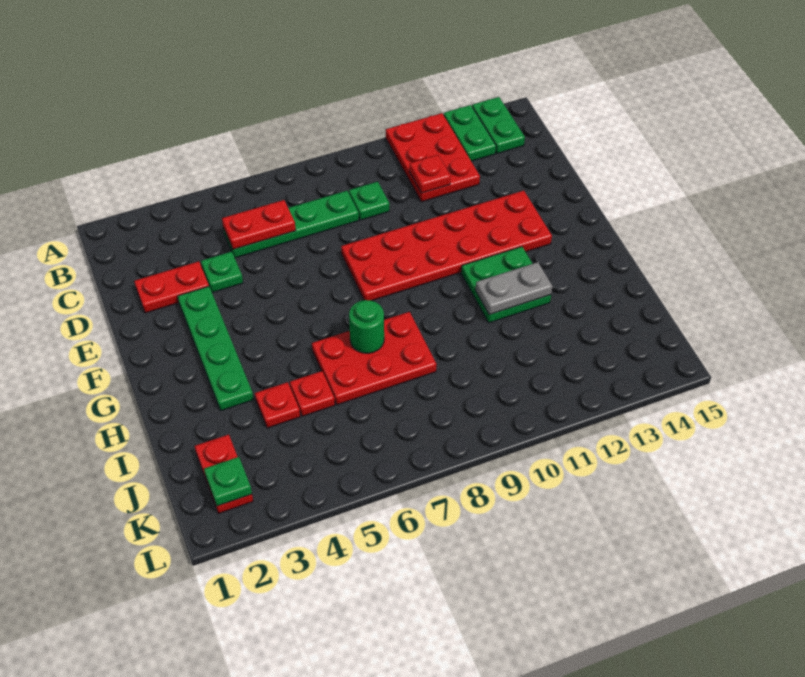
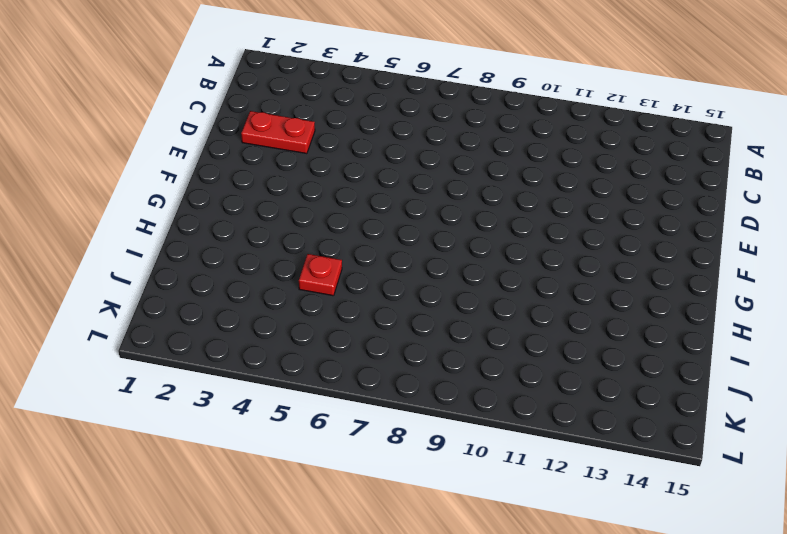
none -> red 2x3 plate [386,113,480,202]
none -> green 1x2 plate [444,105,496,161]
none -> green 1x2 plate [472,97,525,154]

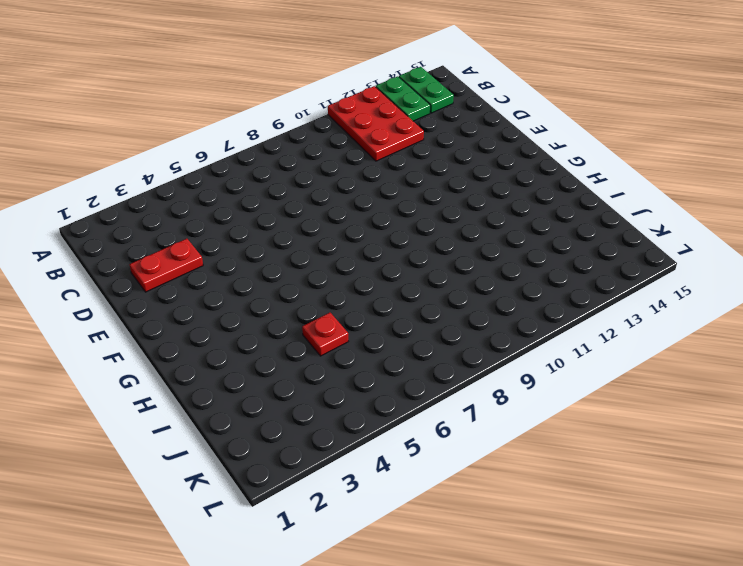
none -> green 1x4 plate [223,191,359,258]
none -> green 1x1 plate [349,182,389,220]
none -> green 1x1 plate [201,251,243,293]

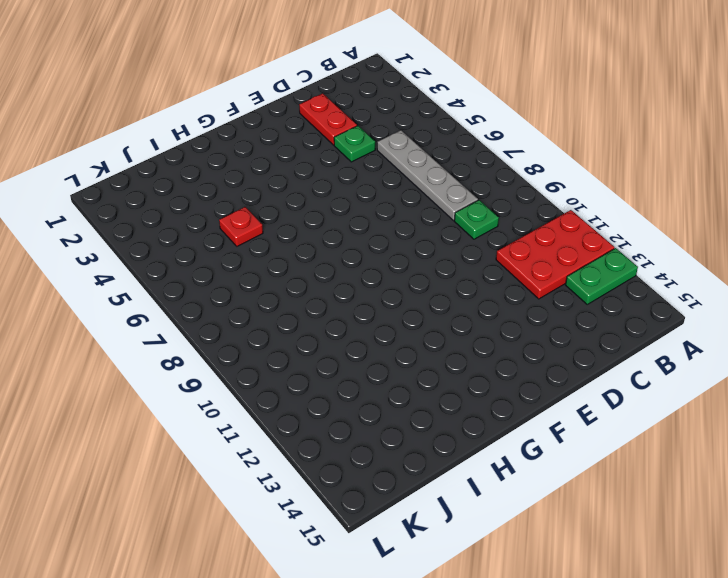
grey 1x4 plate [377,130,478,220] -> green 1x4 plate [223,191,359,258]
none -> green 1x2 plate [472,97,525,154]
none -> green 1x4 plate [177,286,254,411]
none -> red 2x6 plate [341,191,552,301]

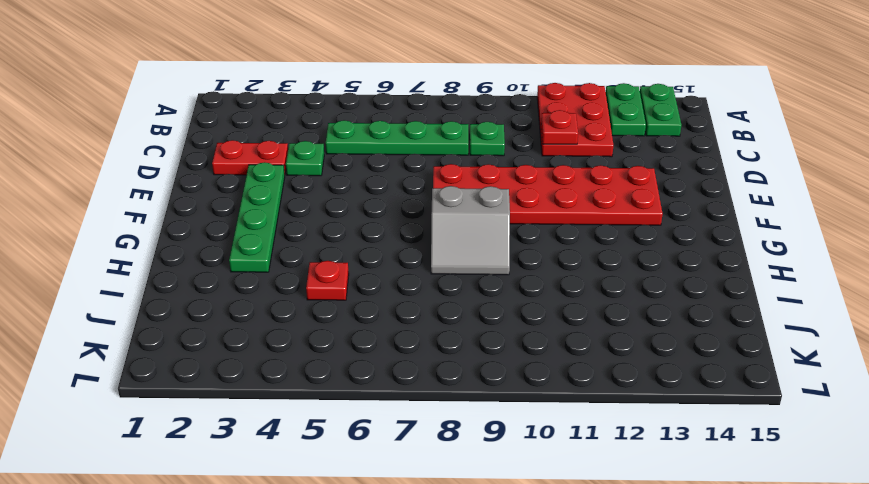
grey 2x2 slope [431,186,510,275] -> red 2x3 plate [312,312,436,405]
none -> green 2x2 plate [461,247,551,323]
none -> red 1x1 plate [255,382,300,428]
none -> red 1x2 plate [195,435,253,514]

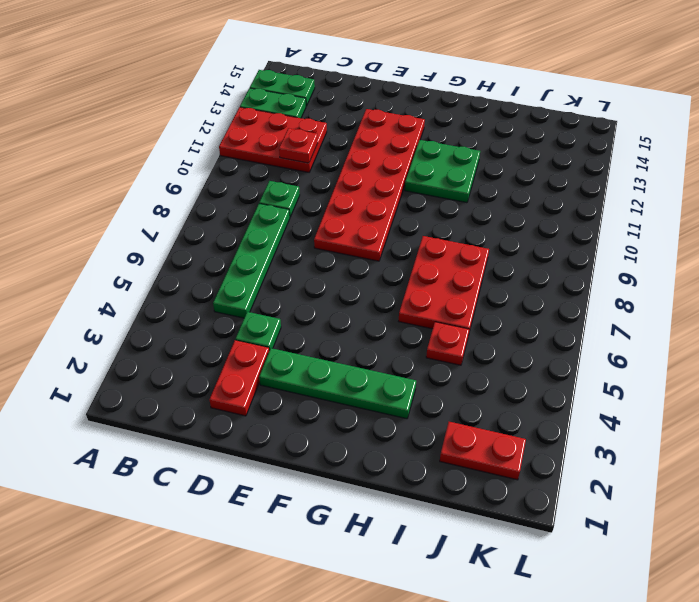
none -> red 1x1 plate [255,382,300,428]
none -> red 1x2 plate [222,200,296,249]
none -> green 1x1 round brick [349,300,384,353]

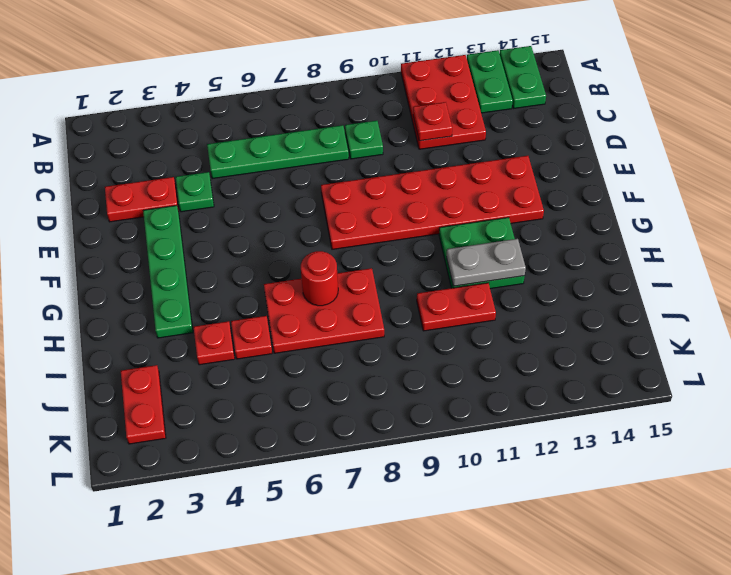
red 1x1 round brick [301,251,338,306] -> green 1x1 round brick [349,300,384,353]
red 1x2 plate [417,283,496,331] -> red 1x2 plate moved to [222,200,296,249]
none -> green 1x1 plate [204,457,252,506]

